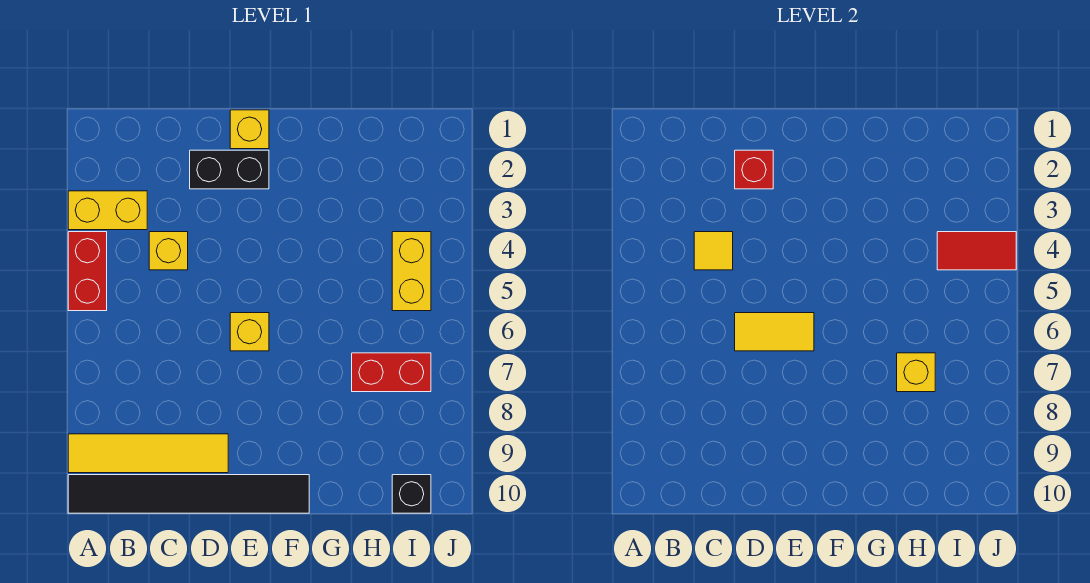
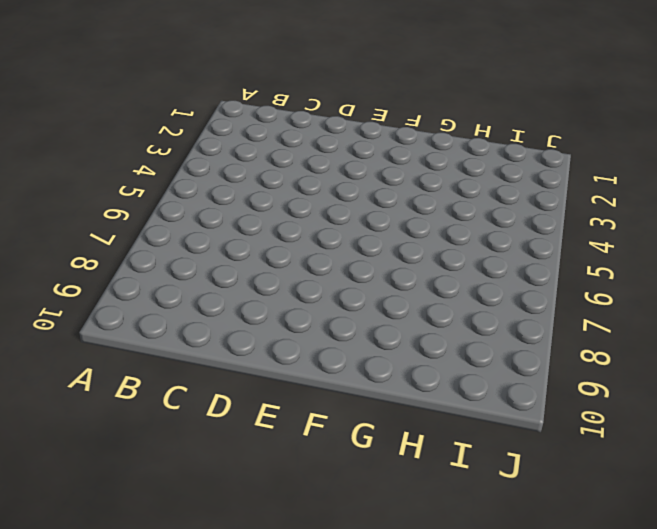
none -> yellow 1x2 brick [68,191,147,230]
none -> red 1x2 brick [68,232,107,311]
none -> yellow 1x4 tile [68,434,228,473]

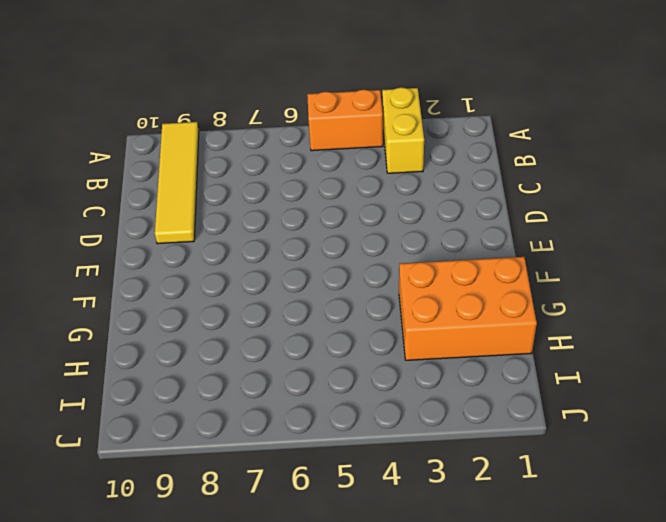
orange 1x2 brick [307,90,383,151] -> red 1x2 brick [68,232,107,311]
orange 2x3 brick [399,257,537,360] -> none
none -> black 1x6 tile [68,475,309,513]
none -> yellow 1x1 brick [149,232,188,270]
none -> black 1x2 brick [190,150,269,189]

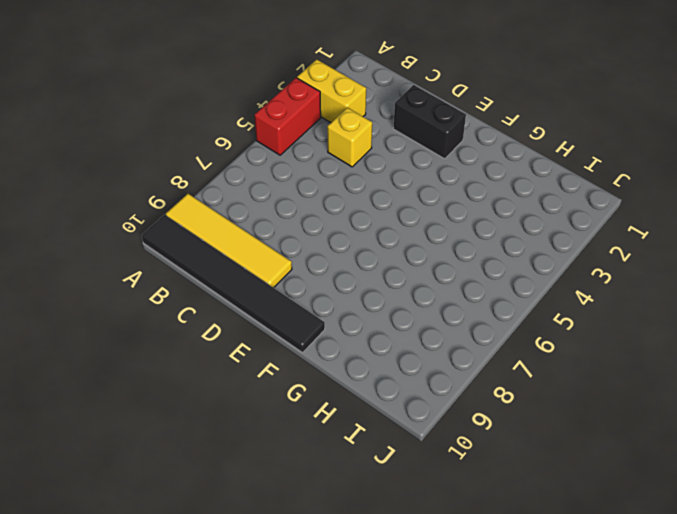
none -> yellow 1x1 brick [230,110,269,149]
none -> yellow 1x1 brick [230,313,269,351]
none -> red 1x2 brick [352,353,431,392]

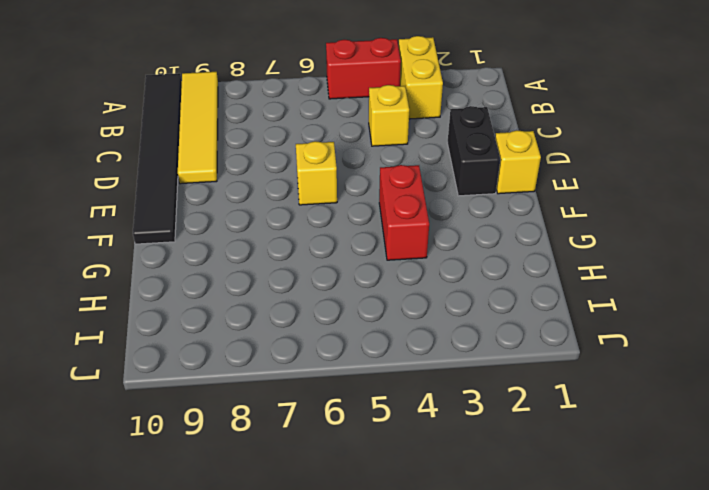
red 1x2 brick [379,165,429,260] -> red 1x2 brick moved to [352,353,431,392]
none -> yellow 1x2 brick [392,232,431,311]
none -> black 1x1 brick [392,475,431,513]
none -> yellow 1x1 tile [694,232,733,270]

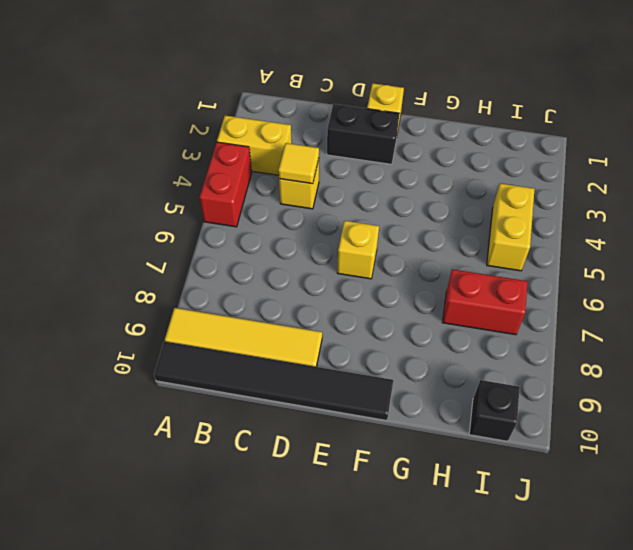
none -> red 1x1 brick [735,150,773,189]
none -> yellow 1x2 tile [735,313,814,351]
none -> yellow 1x1 brick [897,353,935,392]

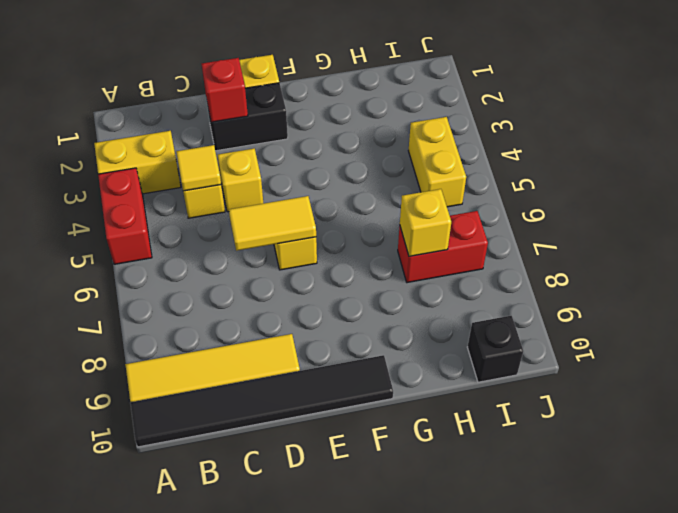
yellow 1x1 brick [218,148,263,212] -> none
none -> red 1x2 tile [937,232,1016,270]

